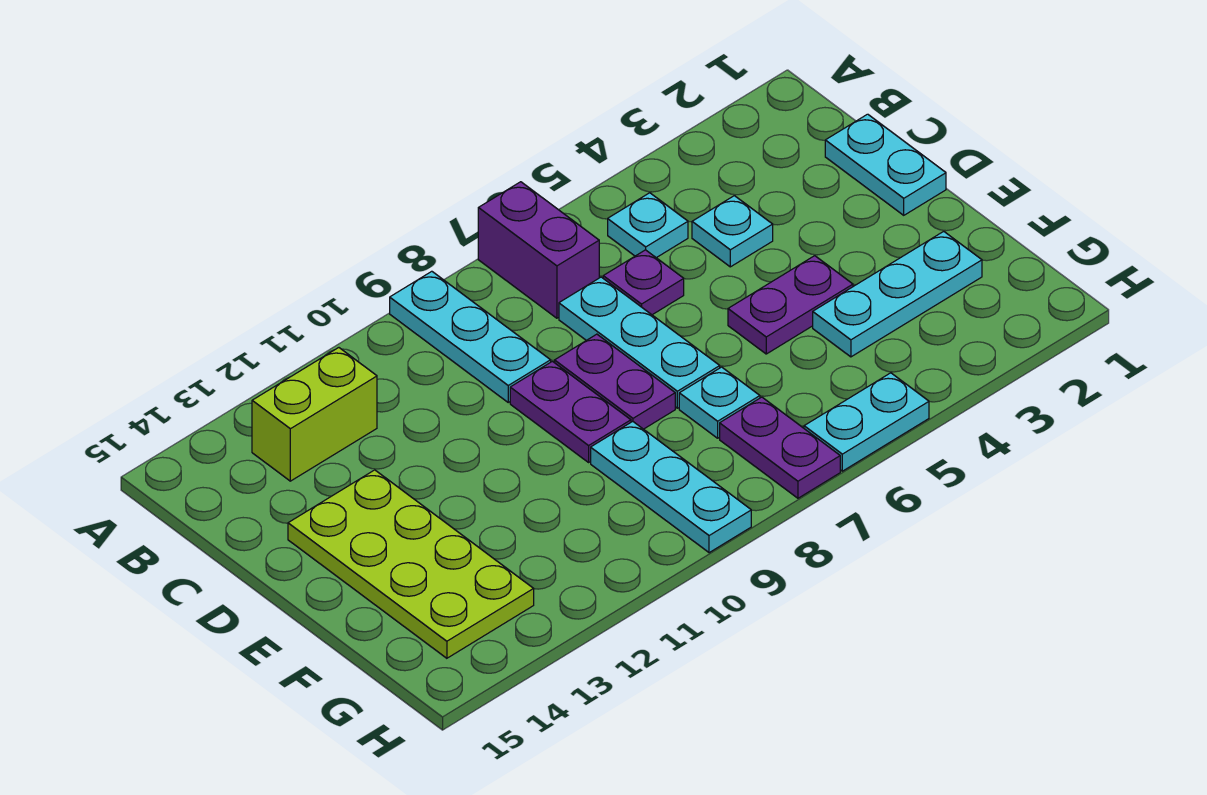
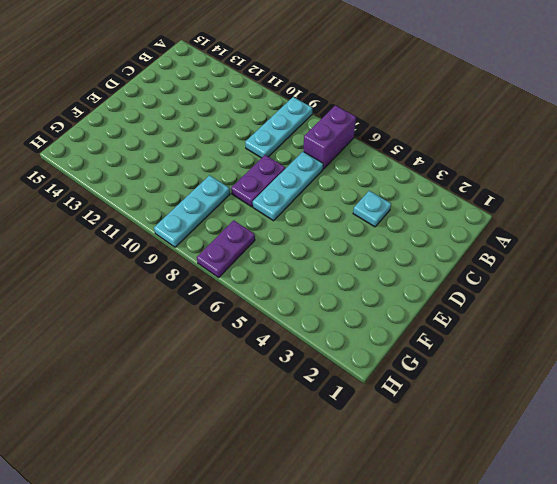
none -> cyan 1x1 plate [608,193,688,258]
none -> lime 1x2 brick [252,348,377,481]
none -> cyan 1x2 plate [825,114,946,215]

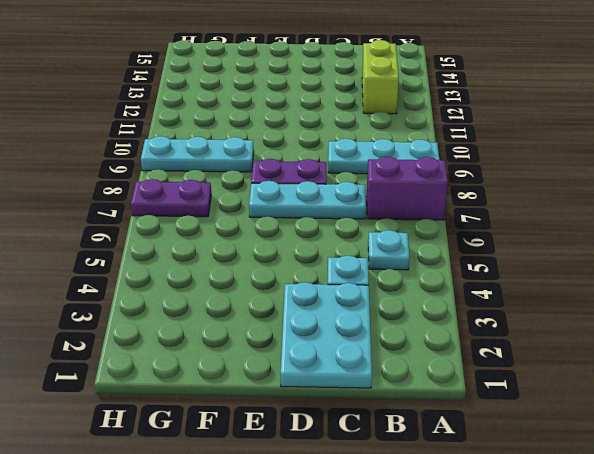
cyan 2x3 plate [281,282,372,388] -> cyan 1x2 plate [825,114,946,215]
none -> purple 1x1 plate [603,250,684,315]
none -> purple 1x2 plate [510,361,631,462]
none -> lime 2x4 plate [288,470,534,658]

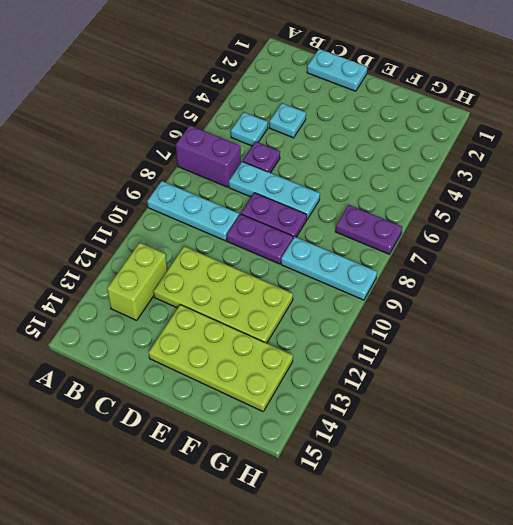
lime 2x4 plate [153,246,293,343] -> none
none -> purple 1x2 plate [728,256,853,354]
none -> cyan 1x3 plate [813,231,982,357]
none -> cyan 1x1 plate [679,367,760,438]

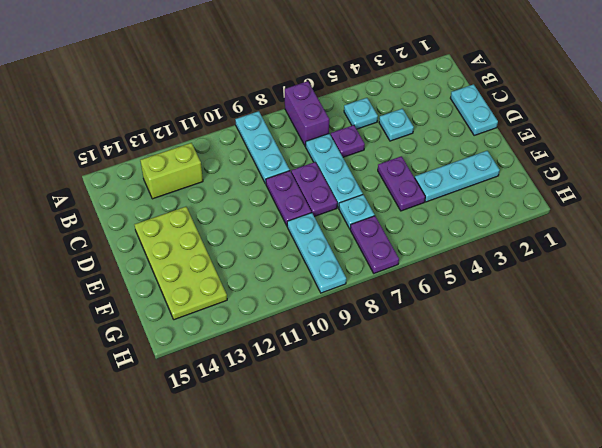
purple 1x2 plate [378,156,425,211] -> purple 1x2 plate turned to [728,256,853,354]
none -> cyan 1x2 plate [804,373,929,471]

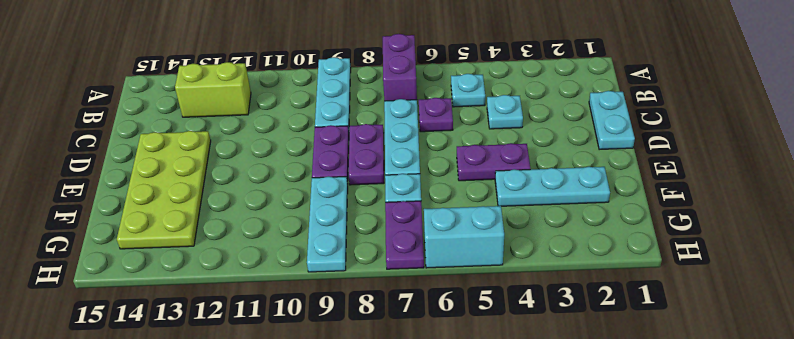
cyan 1x2 brick [424,206,504,268] -> cyan 1x2 plate [804,373,929,471]

